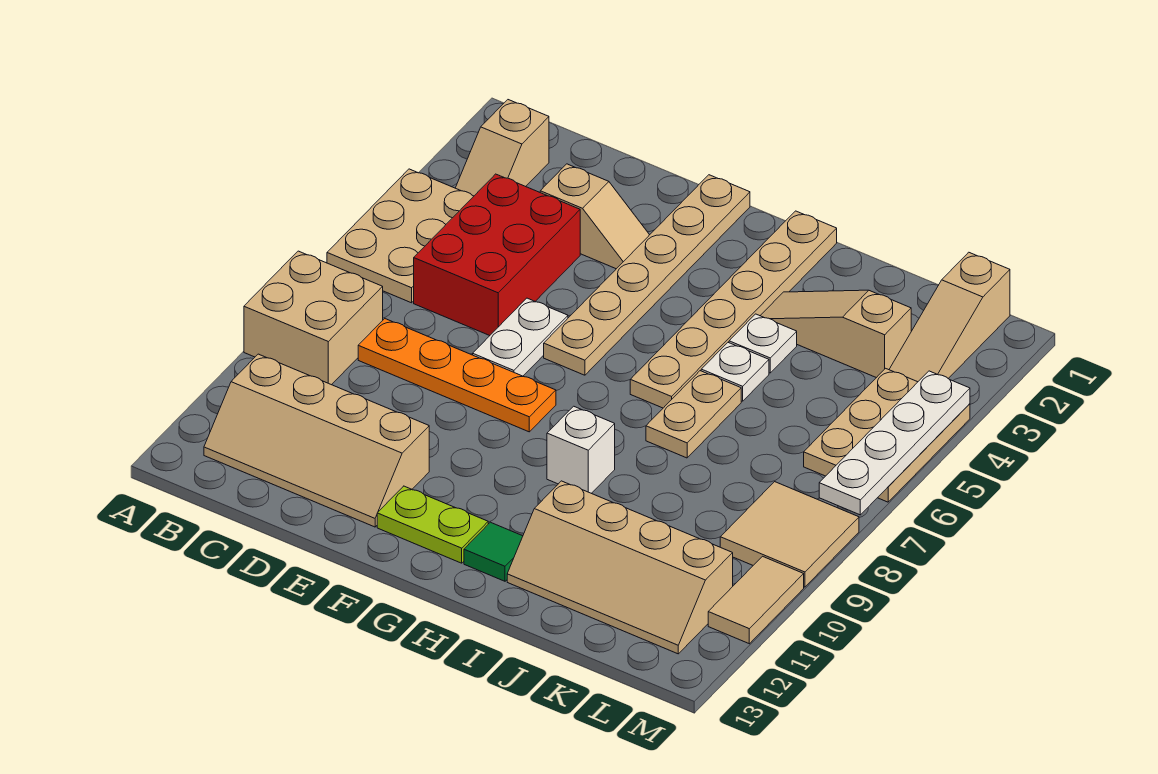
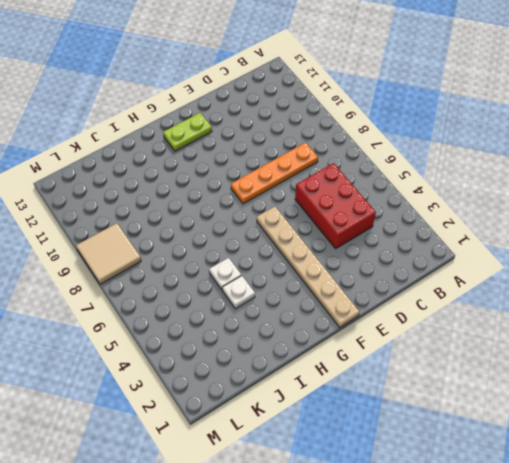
none -> tan 2x3 plate [327,169,474,303]
none -> tan 2x2 brick [244,251,383,385]
none -> tan 1x2 slope [456,100,549,196]

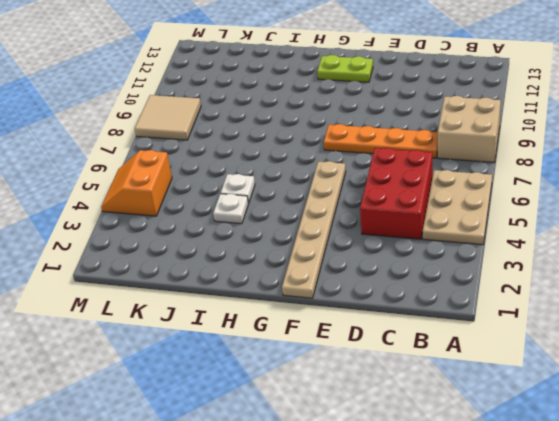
orange 2x2 slope [101,150,172,216] -> tan 2x3 plate [804,368,970,502]
none -> tan 1x2 slope [456,100,549,196]
none -> tan 2x4 slope [204,354,429,527]
none -> tan 1x2 slope [540,164,649,269]

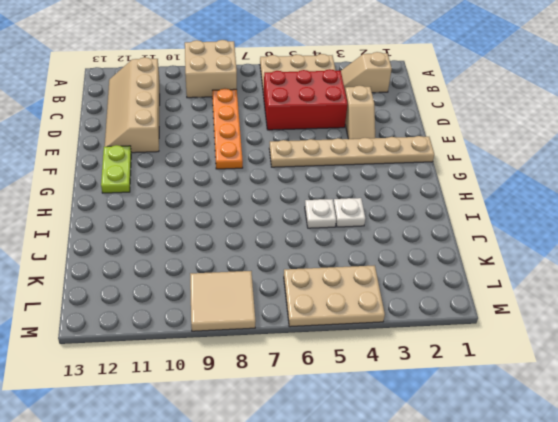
none -> white 1x2 plate [473,298,568,376]
none -> tan 1x6 plate [630,211,837,408]
none -> white 1x1 brick [547,406,615,493]

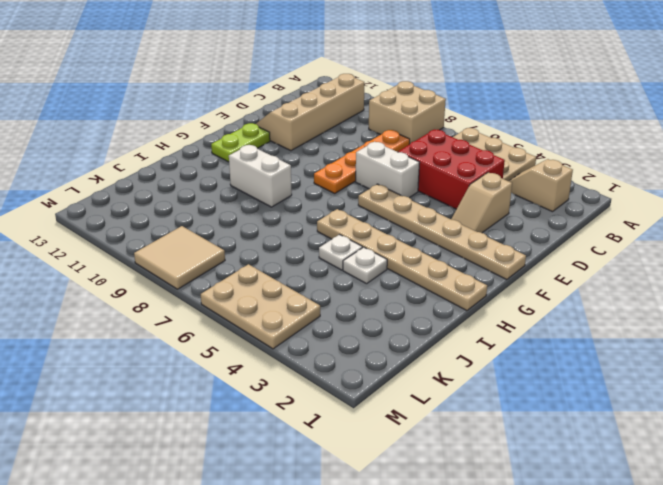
white 1x2 brick [356,142,420,198] -> white 1x2 plate [473,298,568,376]
white 1x2 brick [229,145,292,207] -> white 1x1 brick [547,406,615,493]
none -> green 1x1 tile [464,522,523,581]
none -> tan 1x3 slope [760,290,911,378]
none -> tan 1x2 plate [646,371,741,458]

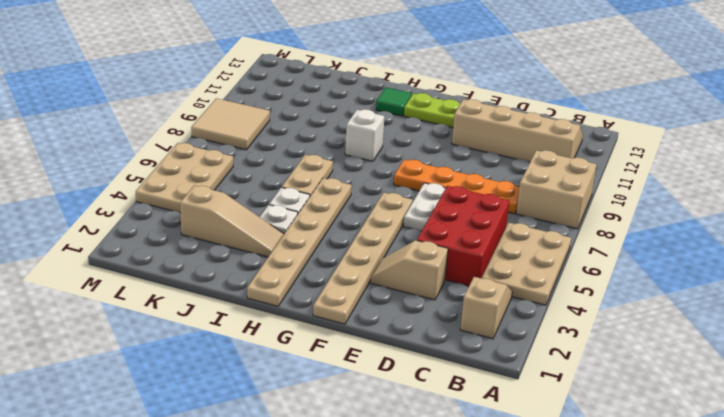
none -> tan 2x4 slope [507,481,733,654]
none -> tan 1x3 slope [889,252,1010,382]
none -> tan 1x2 tile [708,556,804,644]

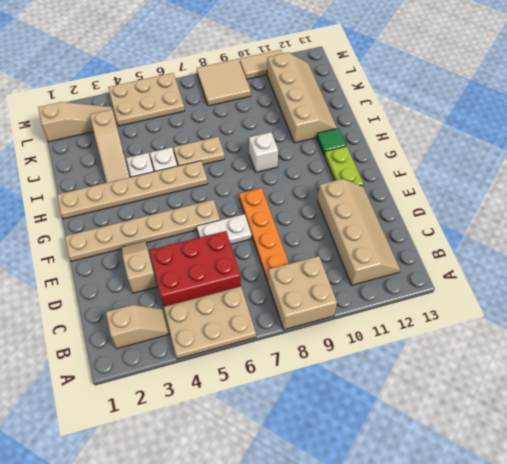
none -> white 1x4 plate [819,371,970,515]

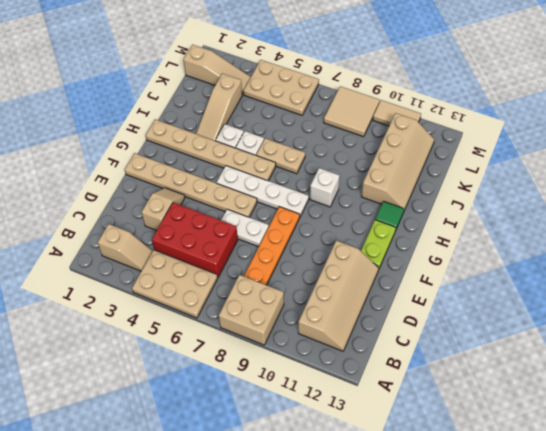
white 1x4 plate [216,166,309,217] -> white 1x4 plate moved to [819,371,970,515]

